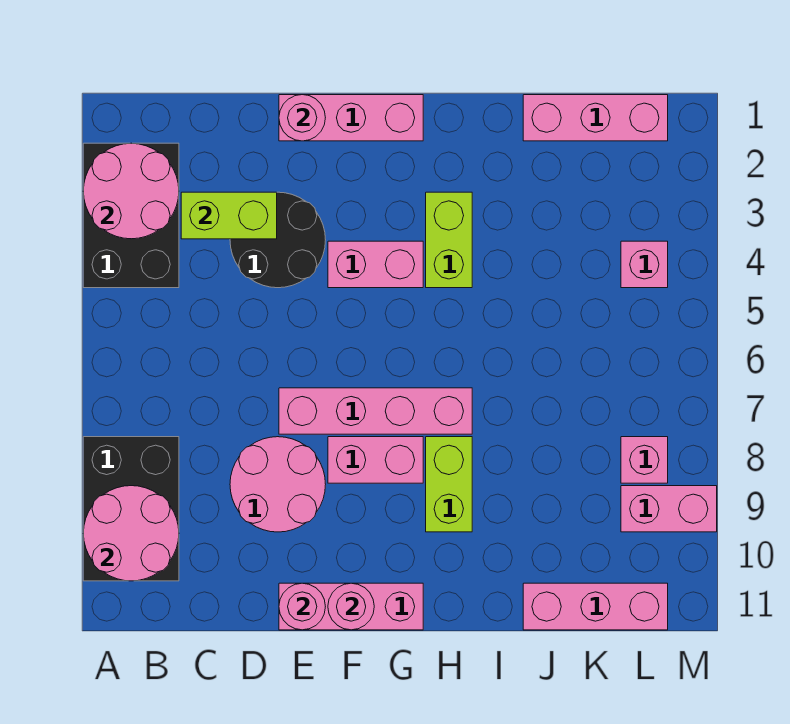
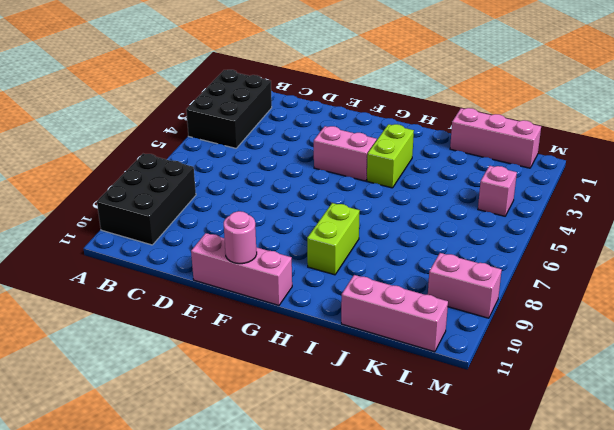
none -> black 2x2 round brick [230,192,325,288]
none -> pink 2x2 round brick [230,437,326,532]
none -> pink 1x3 brick [279,95,423,141]

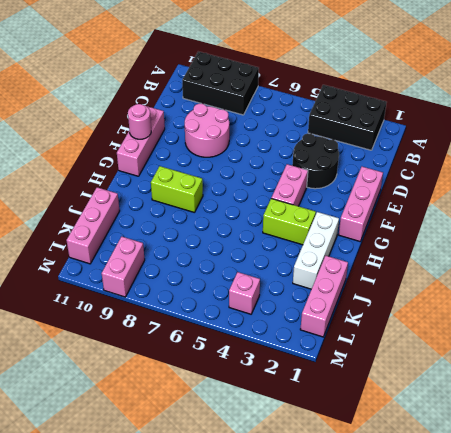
white 1x3 brick [293,212,339,289] -> none
none -> pink 1x4 brick [279,388,472,434]
none -> pink 1x2 brick [328,437,423,483]
none -> pink 1x1 brick [621,437,668,483]

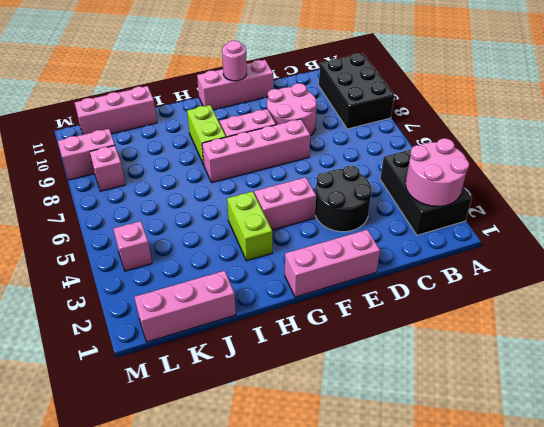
none -> pink 2x2 round brick [83,486,179,581]
none -> lime 1x2 brick [181,192,277,239]
none -> pink 1x1 round brick [279,95,325,141]

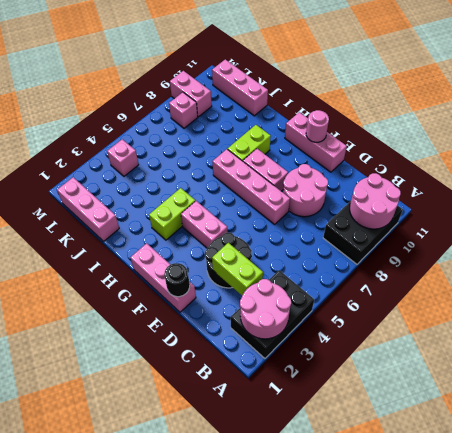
black 1x1 round brick [164,263,190,297] -> pink 1x1 round brick [279,95,325,141]
none -> pink 1x1 round brick [279,583,325,630]

